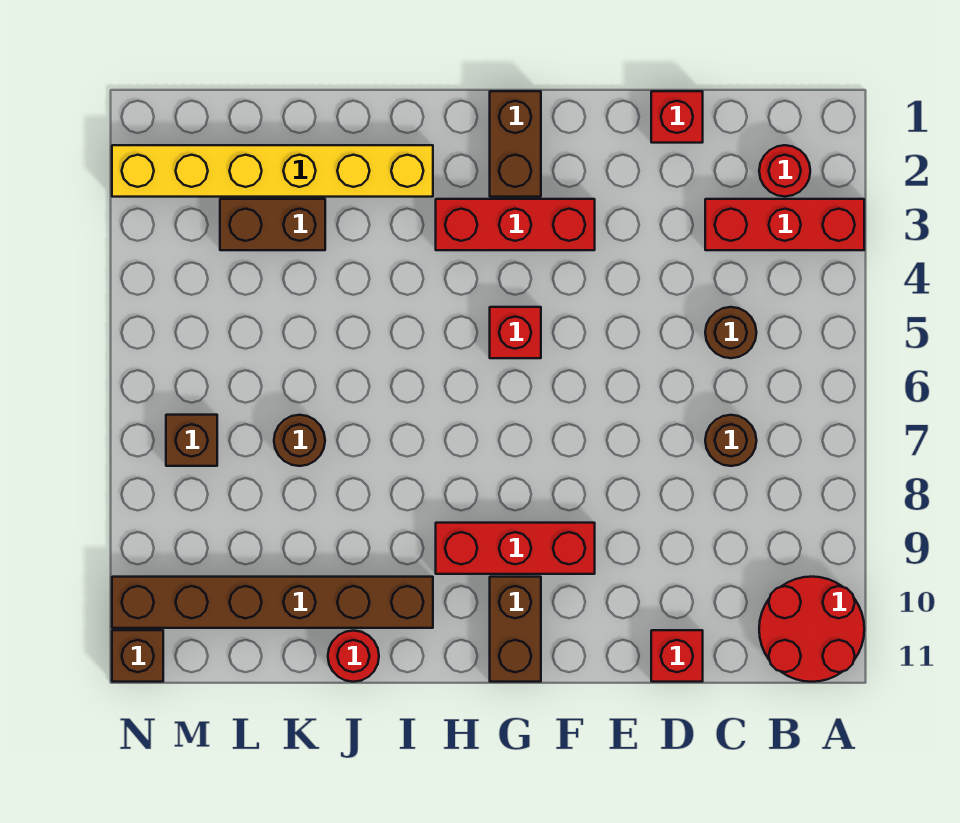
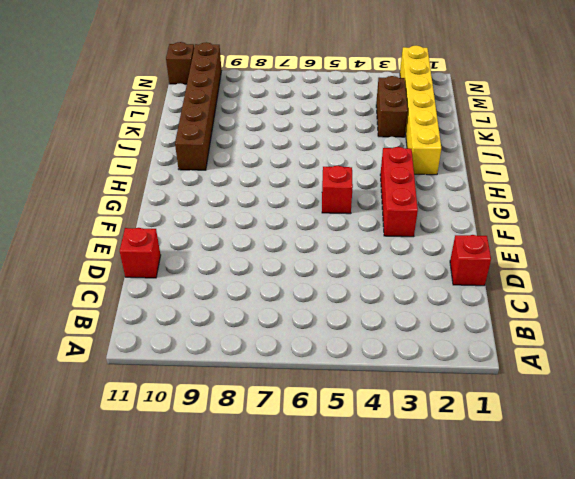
none -> red 1x3 brick [705,199,864,250]
none -> red 2x2 round brick [759,577,864,682]
none -> red 1x1 round brick [759,145,810,197]

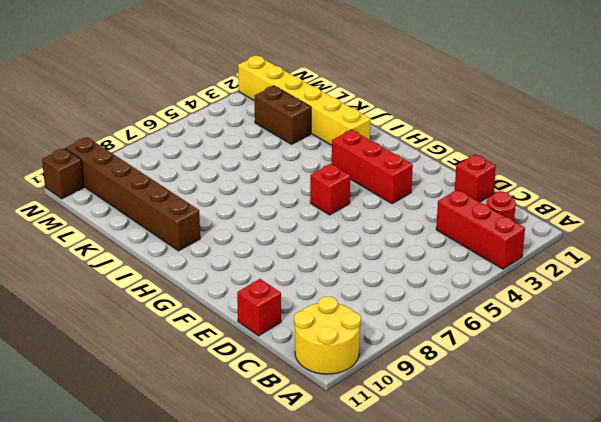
yellow 2x2 round brick [294,297,361,374] -> red 2x2 round brick [759,577,864,682]
none -> brown 1x1 round brick [705,307,757,358]
none -> brown 1x1 round brick [705,415,757,466]
none -> red 1x3 brick [436,523,595,574]

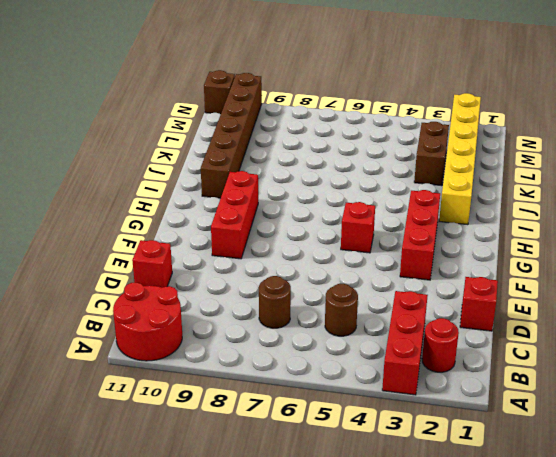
none -> brown 1x2 brick [490,91,541,197]
none -> brown 1x2 brick [490,577,541,682]
none -> red 1x1 round brick [328,631,379,682]

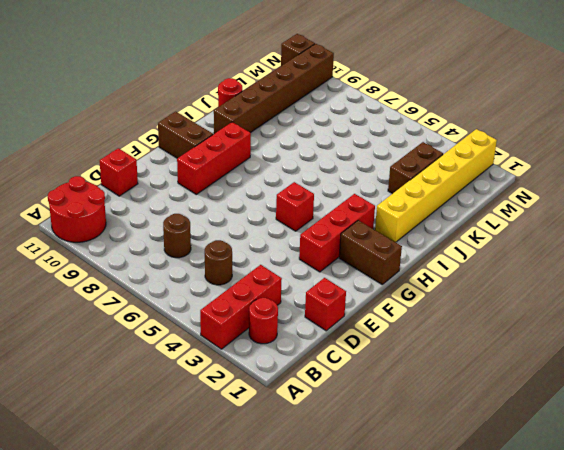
none -> brown 1x1 round brick [274,415,325,466]
none -> brown 1x1 brick [166,415,217,466]

